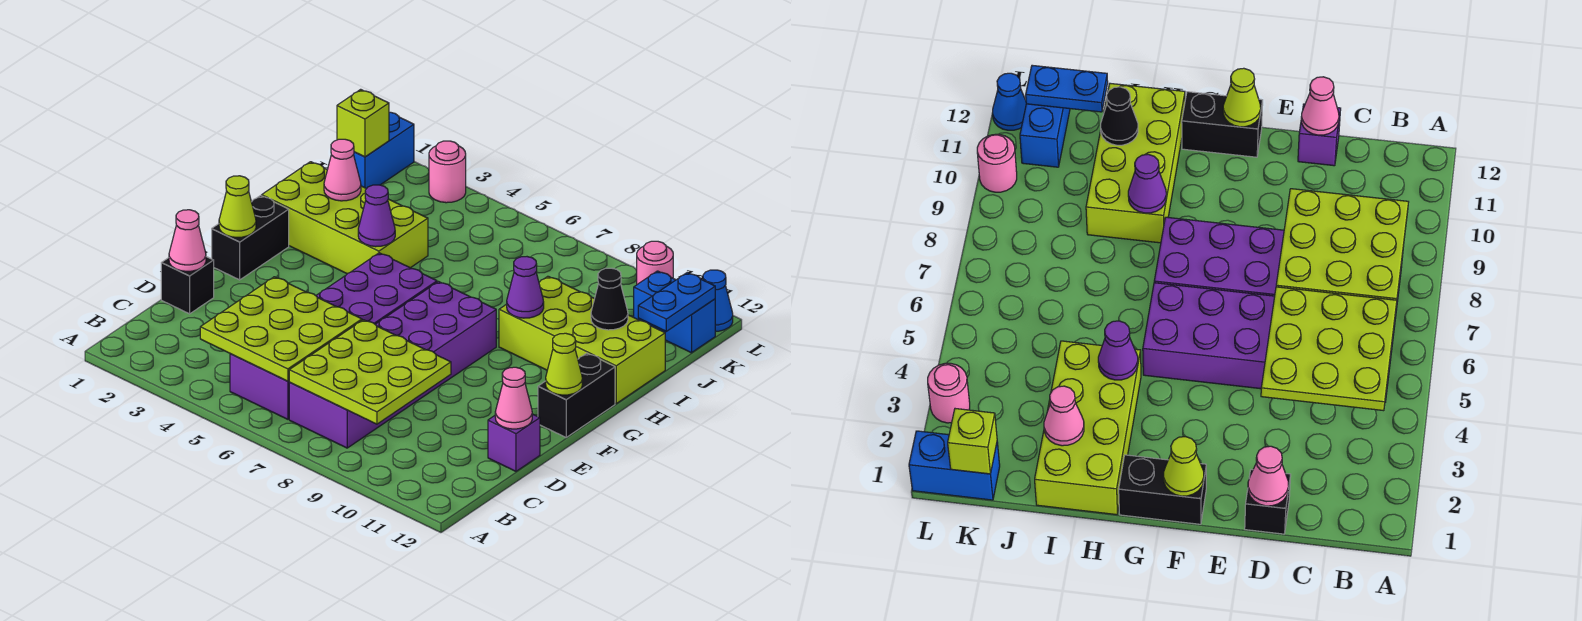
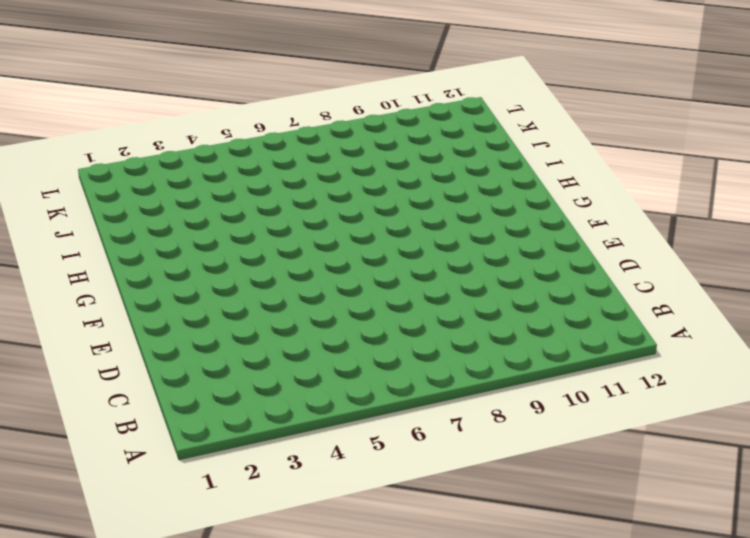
none -> purple 2x6 brick [230,253,437,419]
none -> purple 2x6 brick [289,282,496,448]
none -> black 1x1 brick [161,257,214,314]

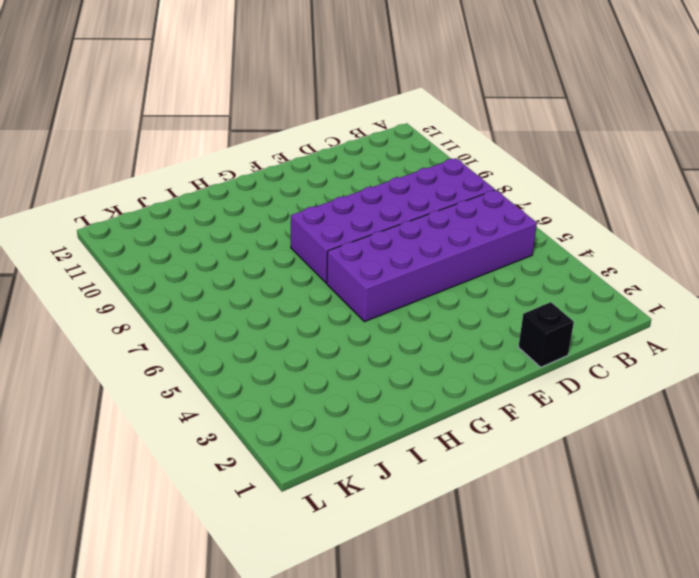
none -> purple 1x1 brick [488,414,540,471]
none -> black 1x2 brick [212,196,289,280]
none -> black 1x2 brick [538,353,615,437]

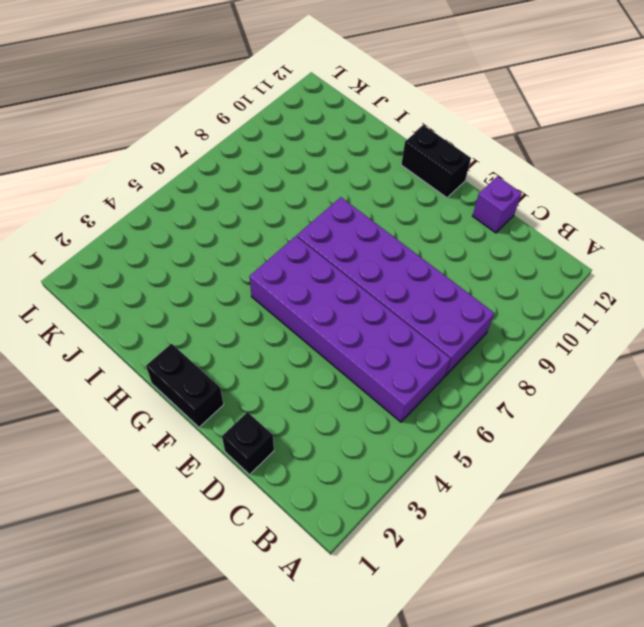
none -> lime 2x4 brick [262,162,428,274]
none -> lime 2x4 brick [499,276,665,403]
none -> blue 1x2 brick [354,112,414,189]

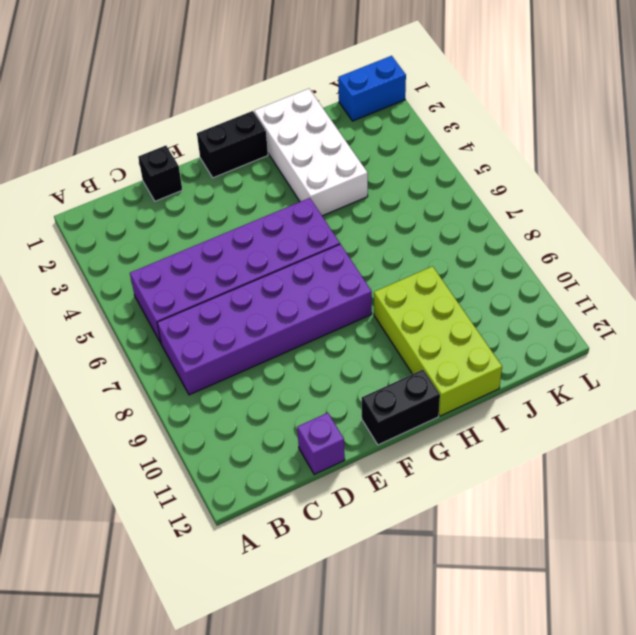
white 2x4 brick [254,89,368,216] -> lime 2x4 brick [262,162,428,274]
none -> blue 1x2 brick [634,271,715,353]
none -> pink 1x1 round brick [429,141,466,203]
none -> pink 1x1 round brick [637,241,673,284]

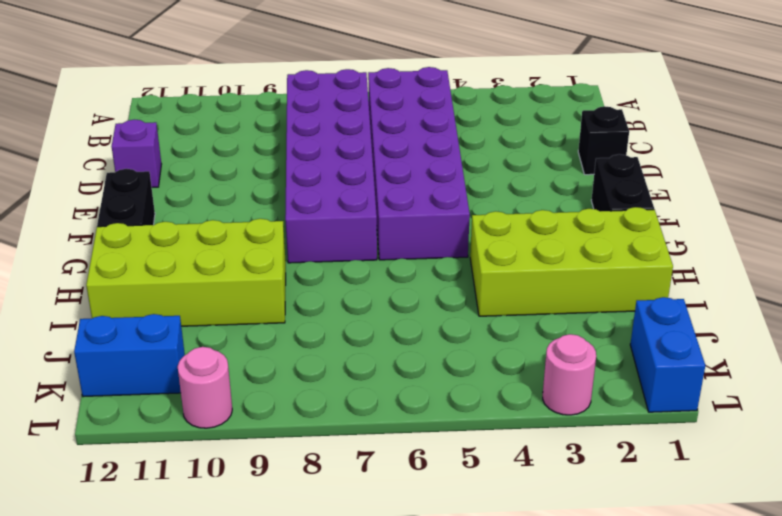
none -> blue 1x1 cone [703,270,733,331]
none -> lime 3x3 plate [200,277,362,381]
none -> lime 3x3 plate [289,320,451,424]

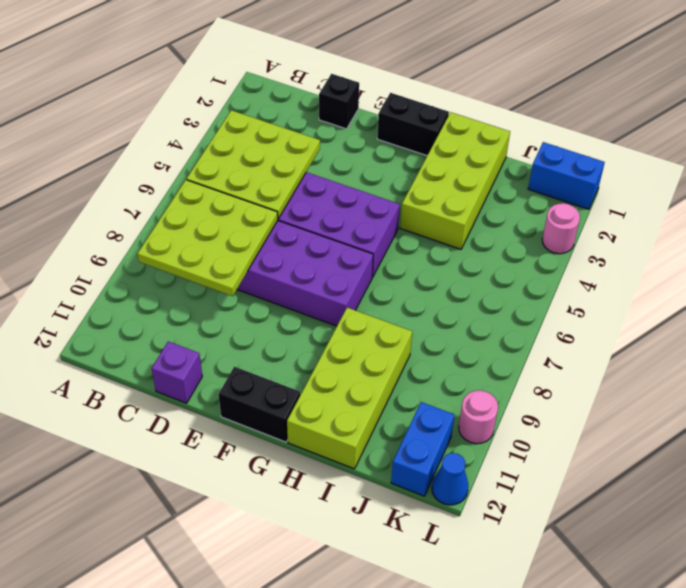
none -> pink 1x1 cone [169,210,206,271]
none -> pink 1x1 cone [495,367,532,429]
none -> lime 1x1 cone [219,176,256,237]

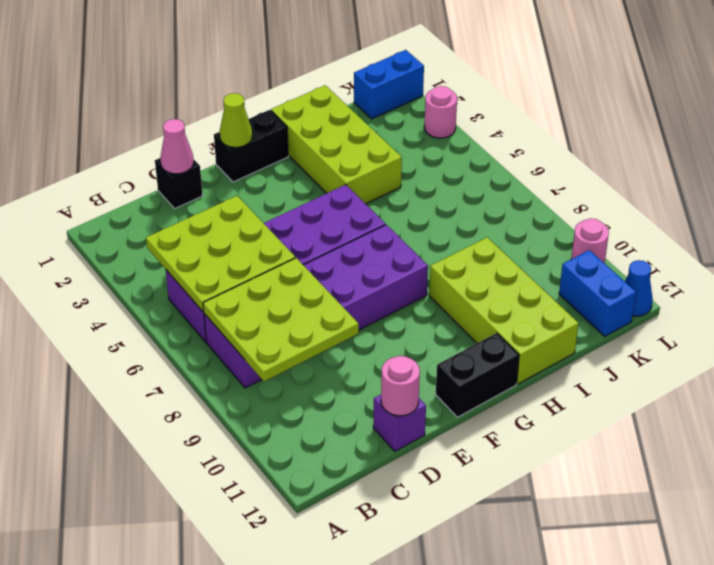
pink 1x1 round brick [381,356,420,416] -> pink 1x1 cone [495,367,532,429]
none -> lime 1x1 cone [546,333,582,395]
none -> purple 1x1 cone [358,185,395,247]
none -> purple 1x1 cone [507,257,544,318]

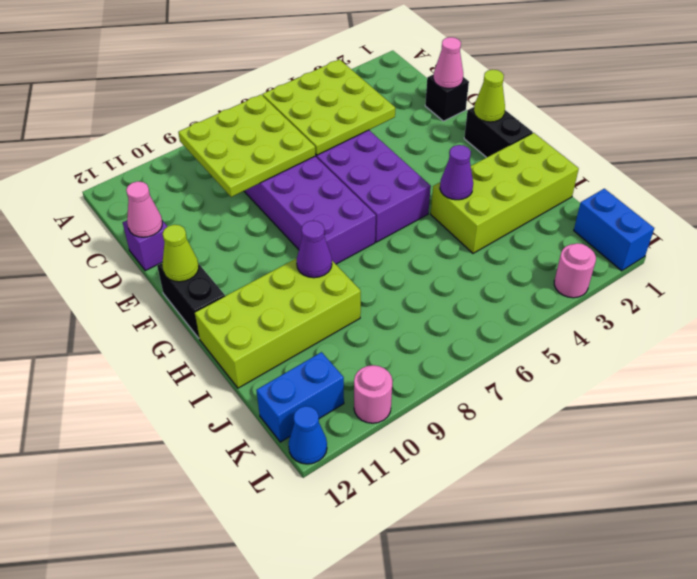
none -> pink 1x1 cone [324,139,361,201]
none -> black 1x1 cone [591,268,628,330]
none -> blue 1x2 plate [638,273,715,331]

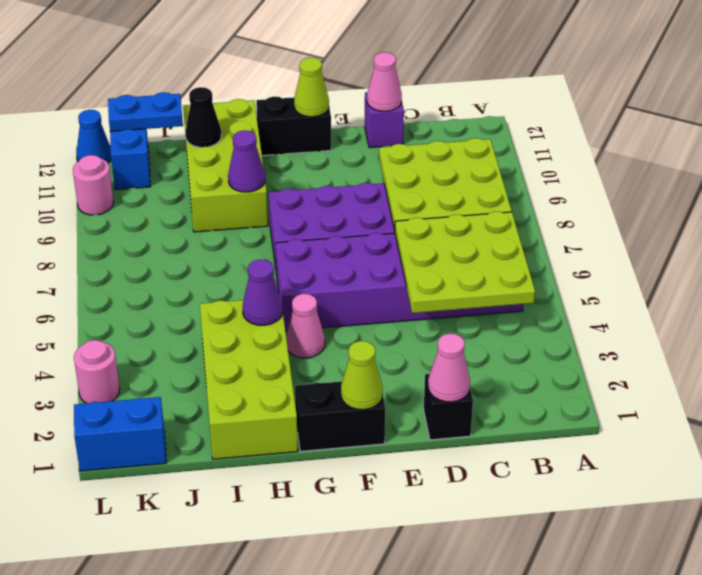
pink 1x1 cone [286,294,325,358] -> pink 1x1 cone moved to [324,139,361,201]
none -> lime 1x1 brick [337,89,389,157]

